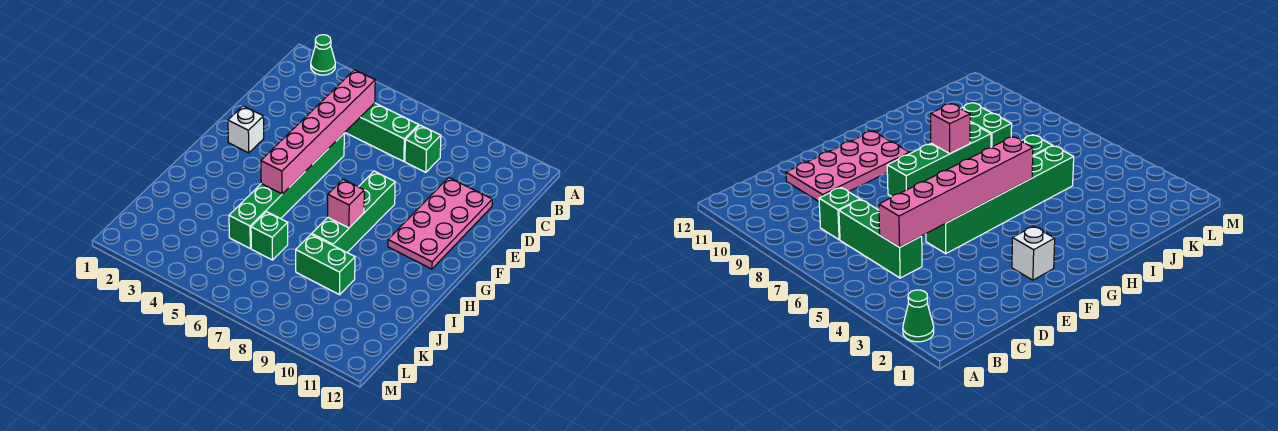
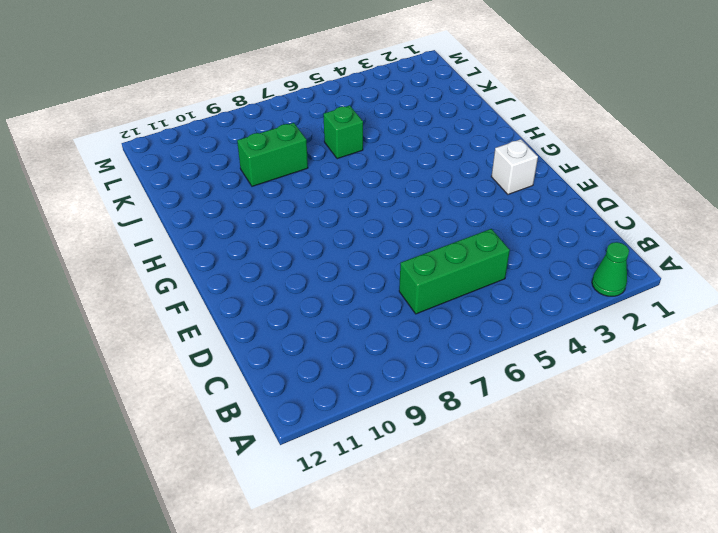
none -> green 1x1 brick [405,125,441,172]
none -> pink 2x4 plate [388,178,492,269]

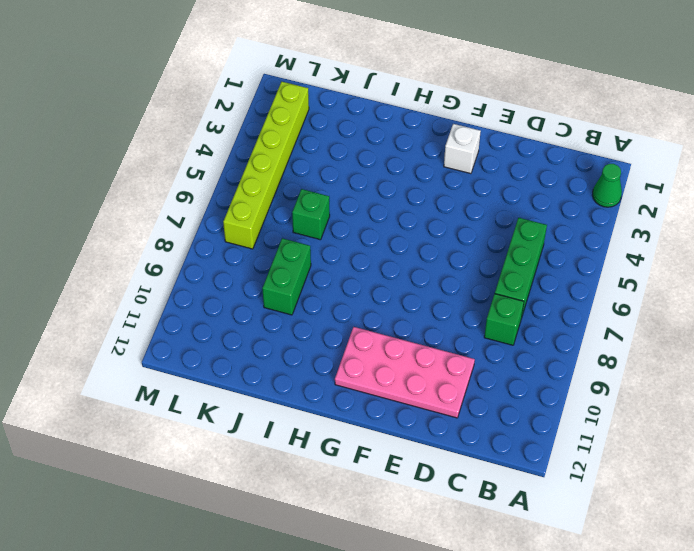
lime 1x6 brick [223,82,309,249] -> none
none -> green 1x6 brick [229,134,344,248]
none -> green 1x4 brick [312,171,395,252]

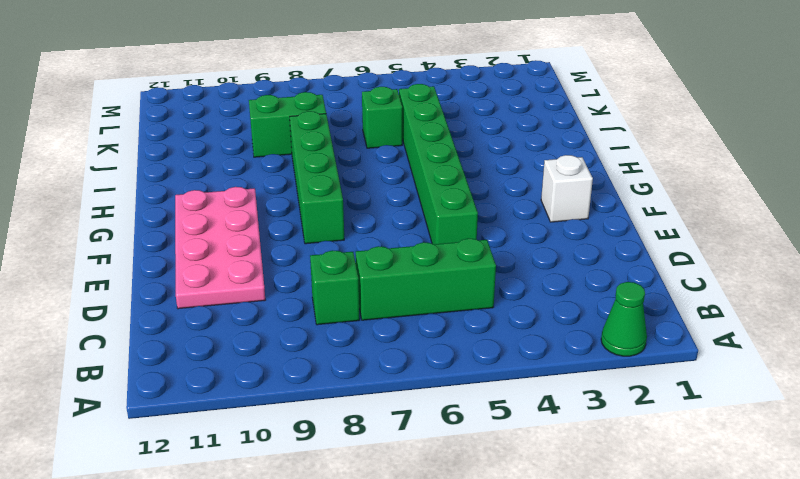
none -> pink 1x6 brick [261,70,375,194]
none -> pink 1x1 brick [328,179,364,228]

